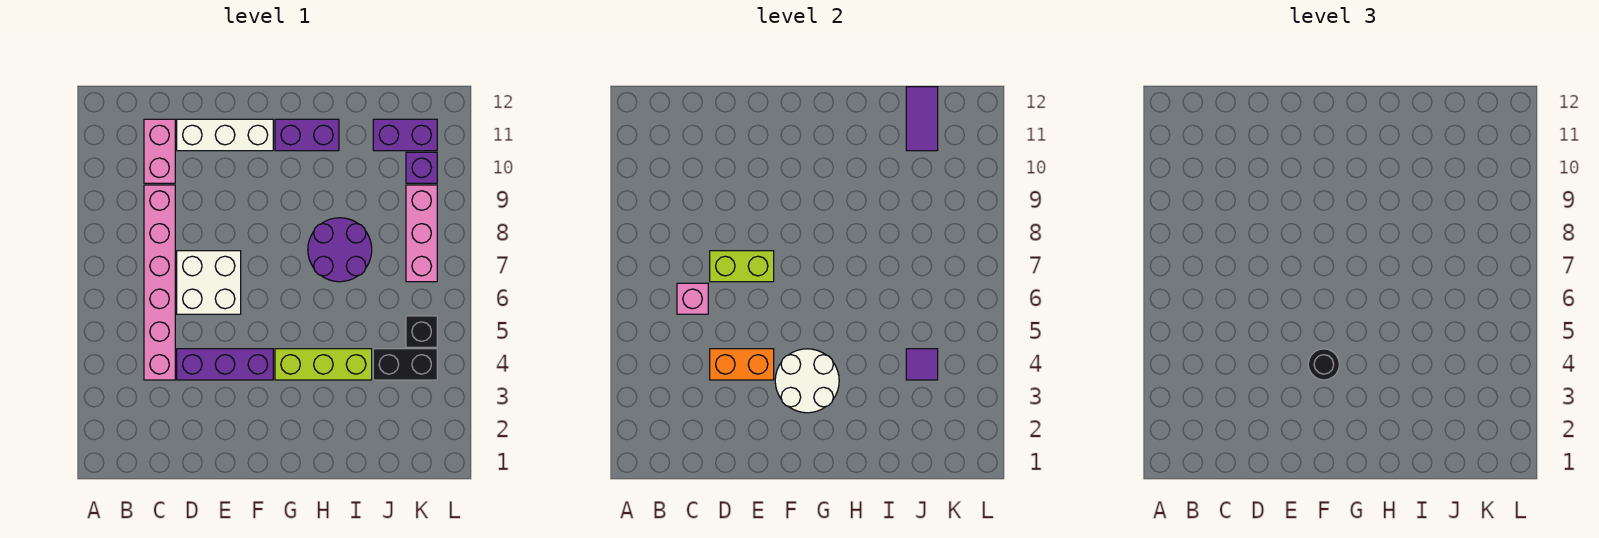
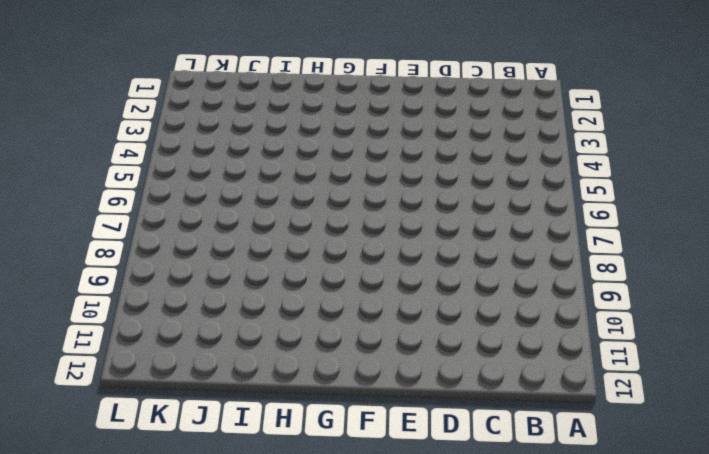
none -> pink 1x6 brick [144,185,175,380]
none -> pink 1x2 brick [144,119,175,183]
none -> purple 1x3 brick [177,349,273,380]

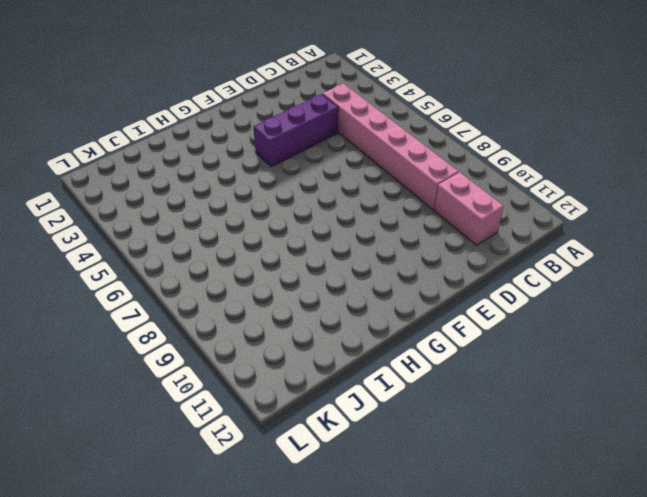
none -> white 2x2 brick [177,251,241,314]
none -> white 1x3 brick [177,119,273,151]
none -> lime 1x3 brick [275,349,372,380]

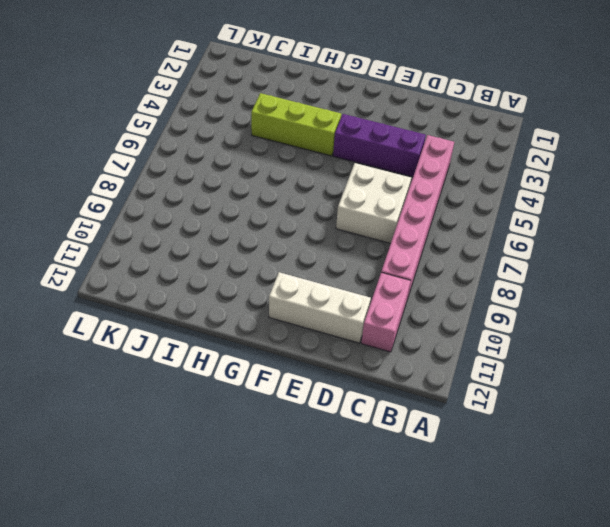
none -> purple 1x2 brick [275,119,339,151]
none -> purple 2x2 round brick [308,218,372,282]
none -> black 1x2 brick [373,349,437,380]

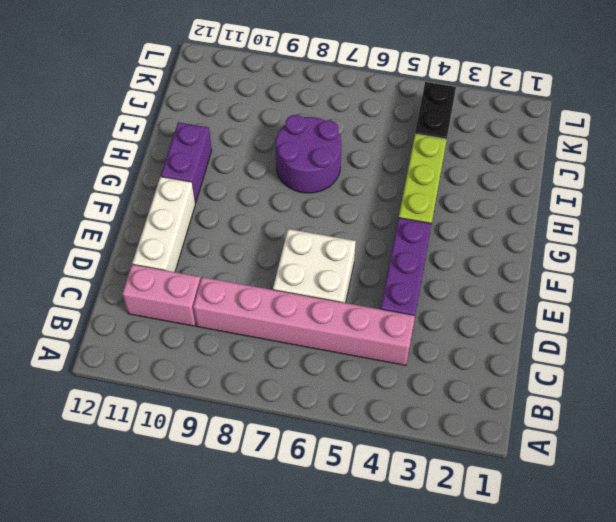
none -> purple 1x2 brick [373,119,437,151]
none -> black 1x1 brick [406,316,437,347]
none -> pink 1x3 brick [406,185,437,282]

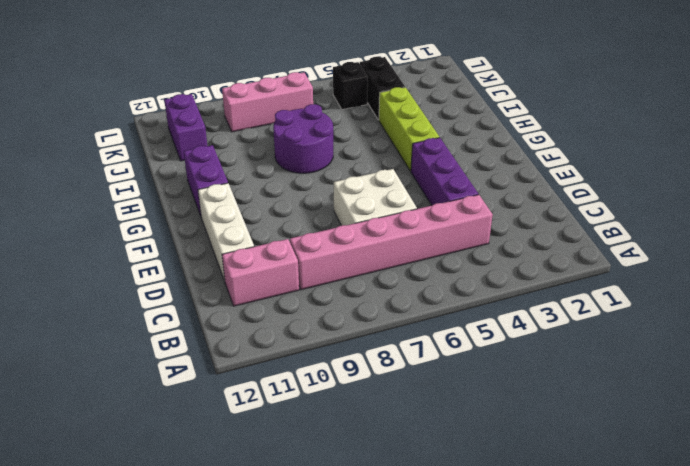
none -> purple 1x1 brick [406,152,437,183]
none -> pink 1x1 brick [677,283,708,314]
none -> orange 1x2 brick [710,349,774,380]

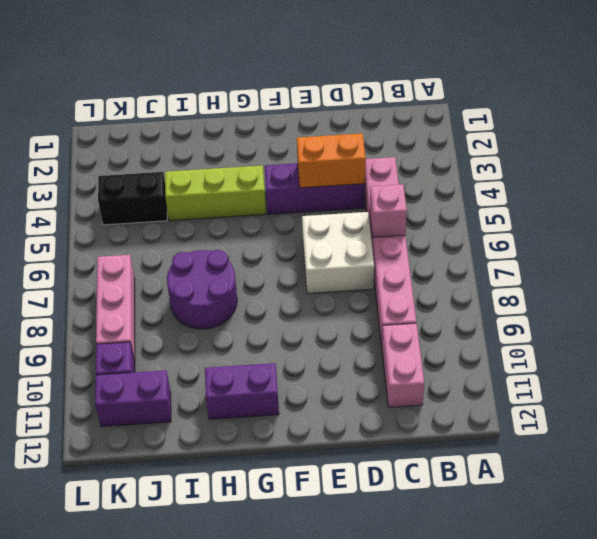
none -> white 1x3 brick [177,119,273,151]
none -> black 1x1 brick [406,316,437,347]
none -> lime 1x2 brick [710,251,774,282]

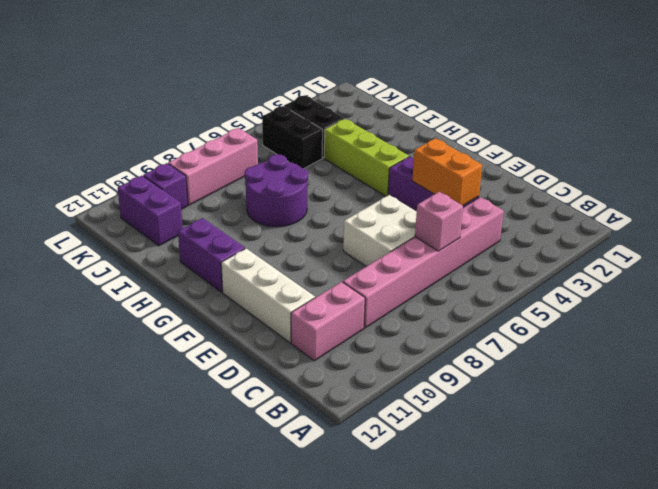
black 1x2 brick [262,106,323,168] -> black 1x1 brick [406,316,437,347]
none -> lime 1x2 brick [710,251,774,282]
none -> white 2x2 round brick [775,349,839,413]
none -> purple 1x1 tile [906,349,938,380]

